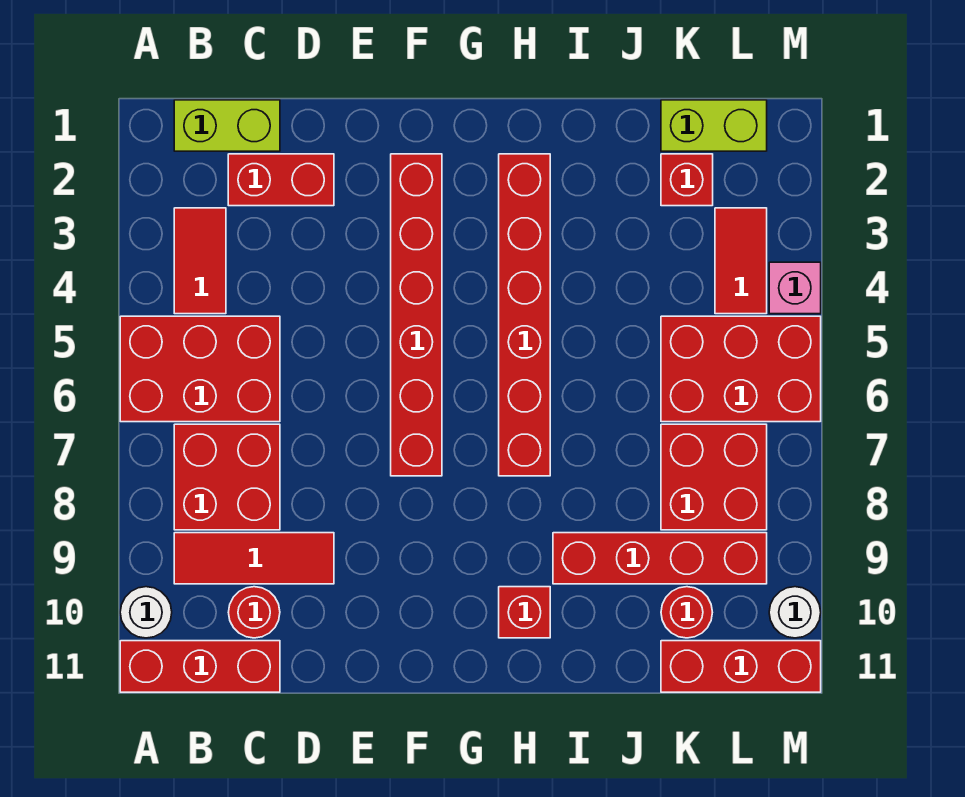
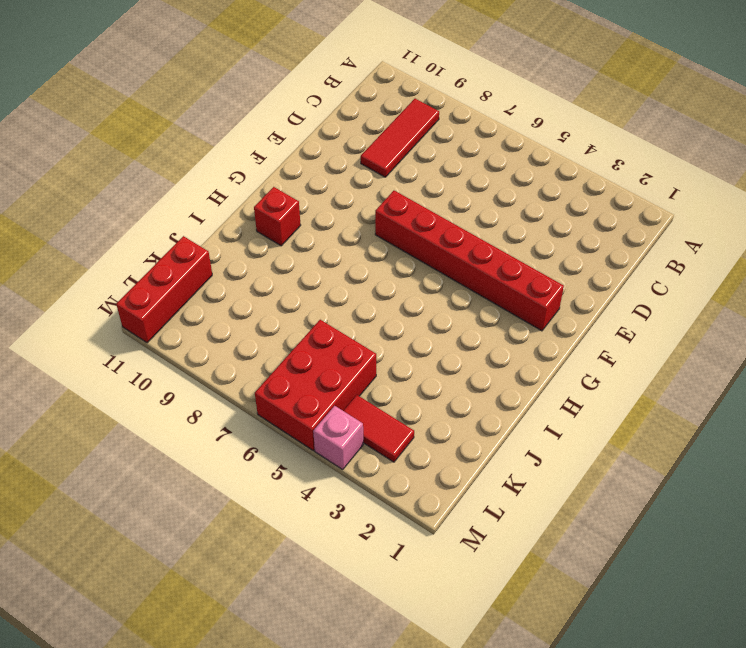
none -> red 2x3 brick [120,316,280,422]
none -> white 1x1 round brick [120,587,172,638]
none -> red 1x3 brick [120,641,280,692]

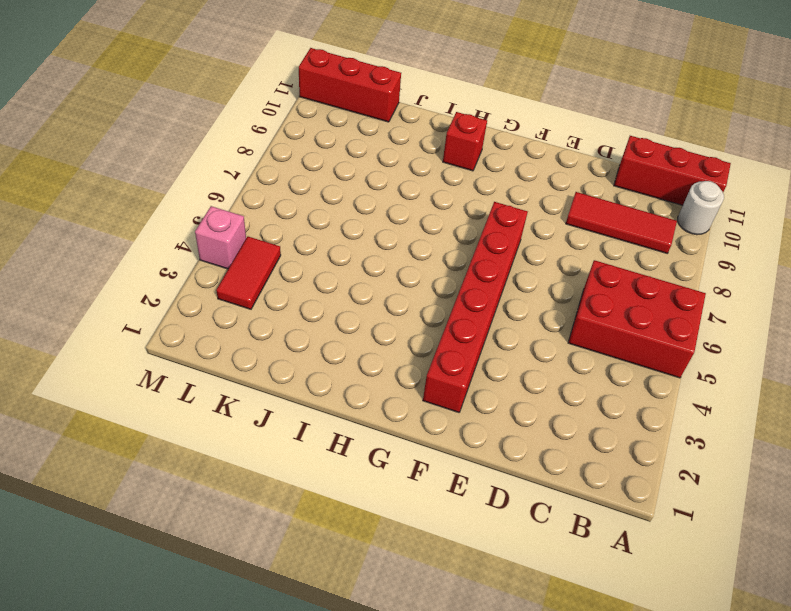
none -> lime 1x2 brick [174,100,280,151]
none -> red 1x2 tile [174,208,226,314]
none -> red 2x2 brick [174,424,280,530]

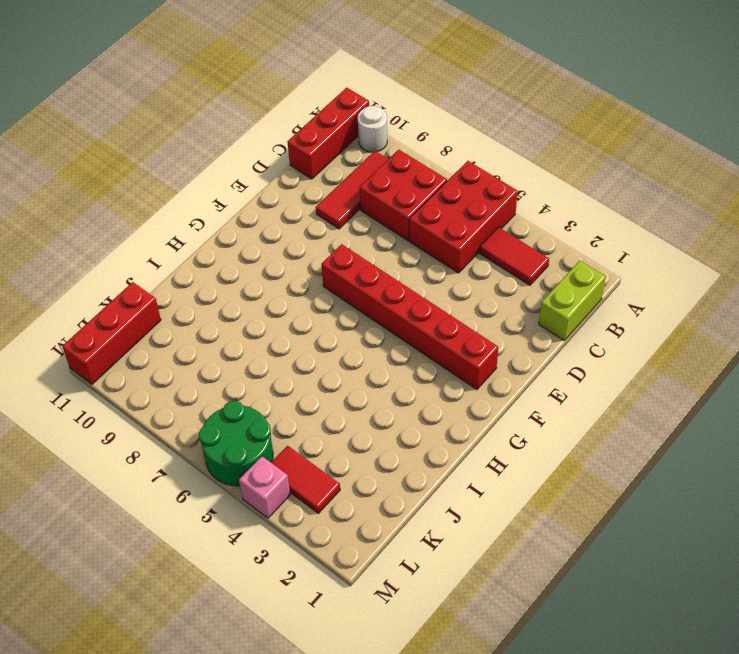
green 2x2 round brick [199,401,273,486] -> red 2x3 brick [661,316,821,422]
none -> red 1x2 brick [228,154,334,206]
none -> red 1x1 round brick [228,587,280,638]
none -> red 1x6 brick [499,154,550,476]

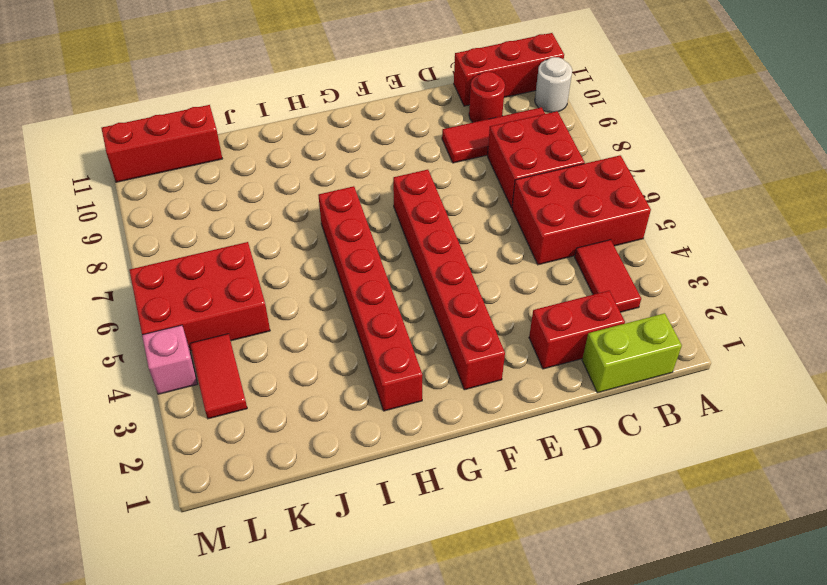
none -> red 1x1 brick [499,587,550,638]
none -> red 1x4 brick [553,533,767,584]
none -> lime 1x2 brick [661,100,767,151]

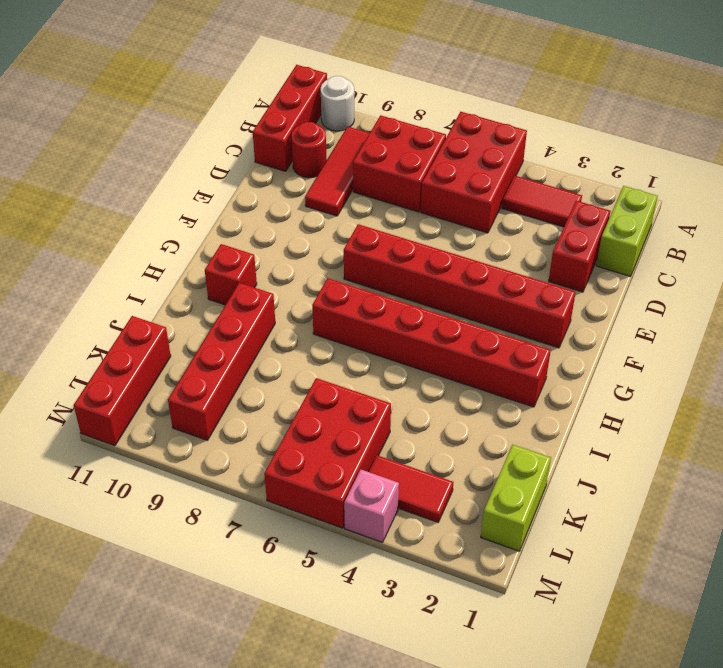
none -> red 1x1 brick [661,154,713,206]
none -> red 2x2 brick [661,424,767,530]
none -> red 1x1 round brick [661,587,712,638]

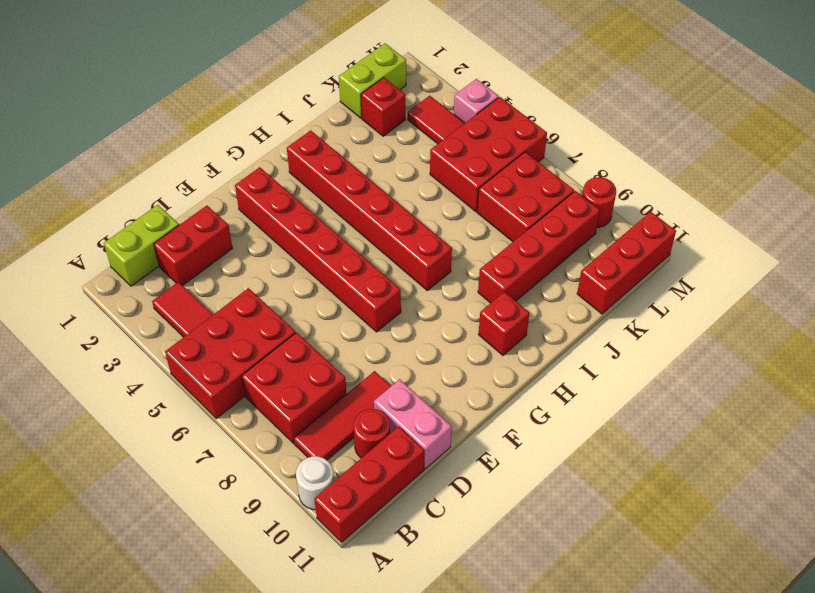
pink 1x2 brick [374,379,452,469] -> none
red 1x1 round brick [582,177,616,227] -> red 1x1 round brick moved to [661,587,712,638]
none -> white 1x1 round brick [769,587,821,638]

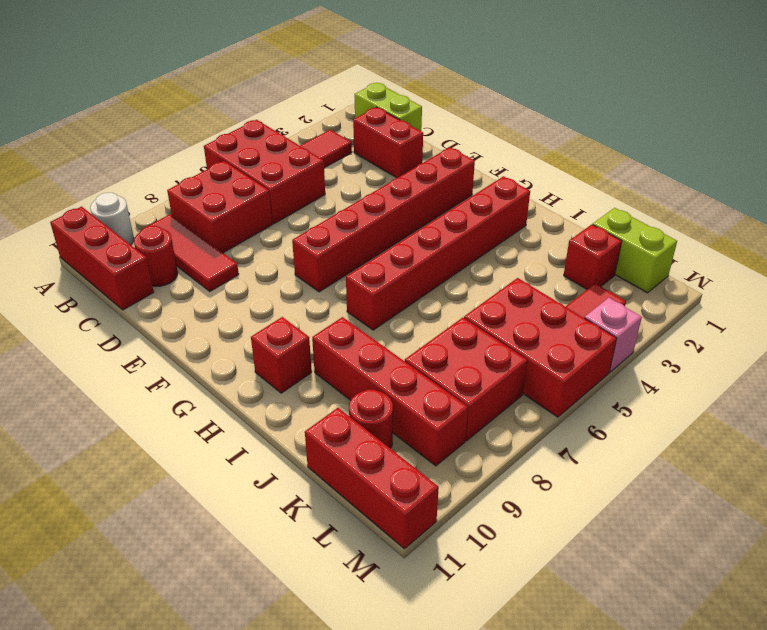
none -> white 1x1 round brick [769,587,821,638]

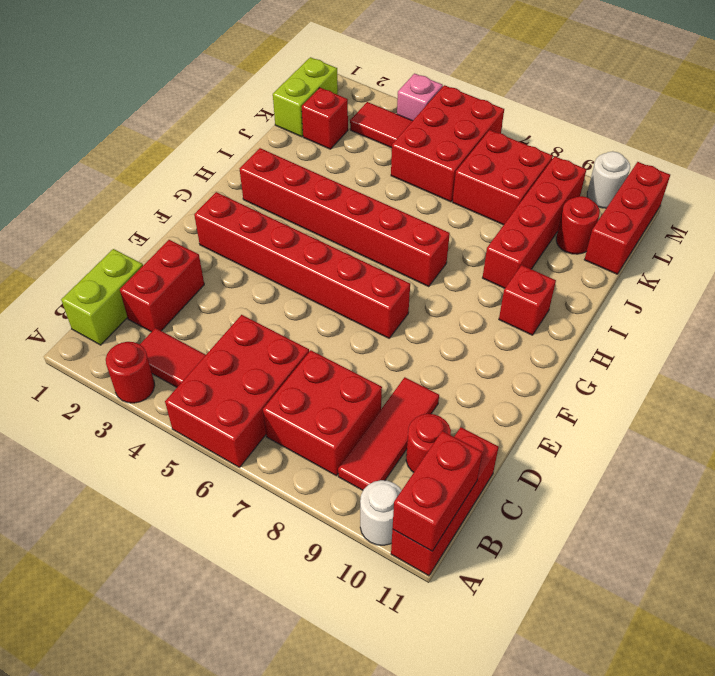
red 1x1 round brick [106,342,155,403] -> none
red 1x2 brick [392,431,482,551] -> none

